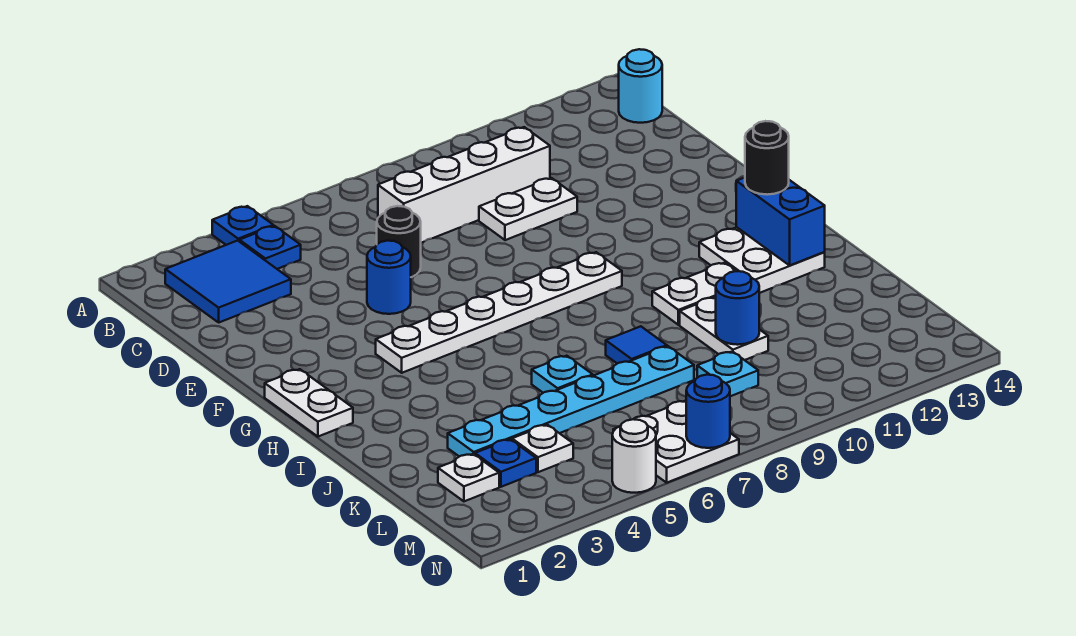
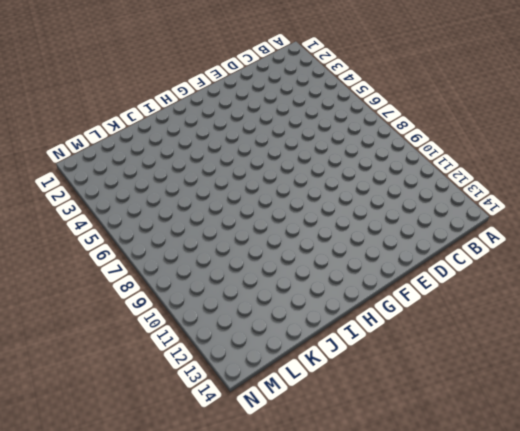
none -> blue 1x1 plate [212,206,273,245]
none -> blue 2x2 tile [165,241,291,322]
none -> blue 1x1 plate [239,226,301,269]

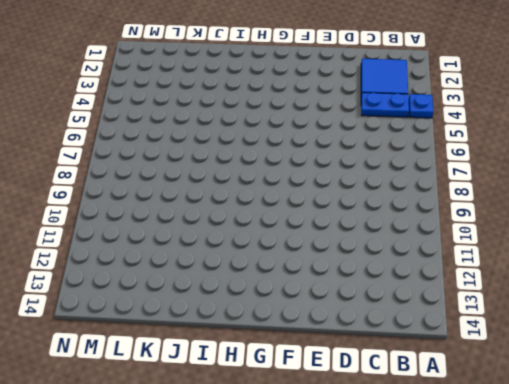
blue 1x2 plate [361,93,409,117] -> blue 1x1 plate [239,226,301,269]
none -> cyan 1x1 round brick [619,49,662,123]
none -> white 1x4 brick [378,127,550,243]
none -> black 1x1 round brick [377,206,421,277]

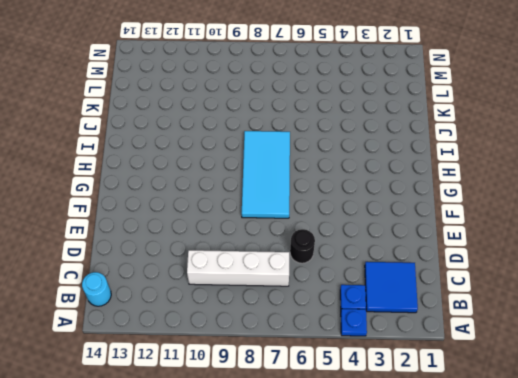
cyan 2x4 tile [242,131,290,218] -> white 1x6 plate [376,252,622,373]
none -> white 1x2 plate [479,178,577,240]
none -> blue 1x1 round brick [367,241,411,314]
none -> white 1x2 plate [265,369,353,437]

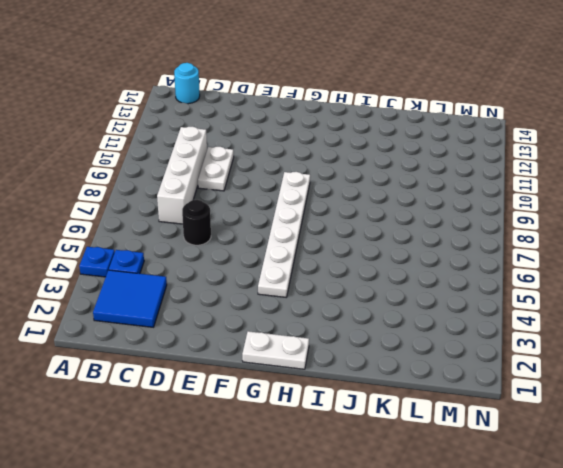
none -> blue 1x1 round brick [367,241,411,314]
none -> white 2x2 plate [699,227,825,293]
none -> white 1x2 plate [652,263,736,325]

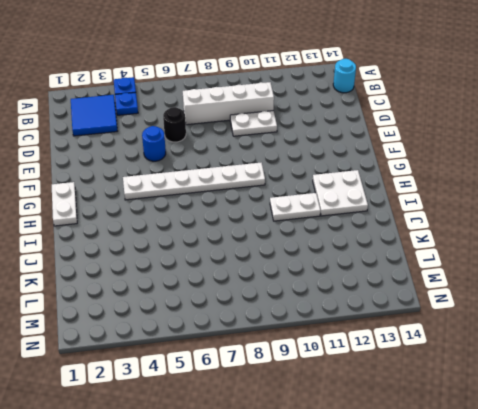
none -> cyan 1x1 plate [532,356,593,393]
none -> blue 1x1 tile [606,326,667,364]
none -> white 1x2 plate [680,297,768,360]

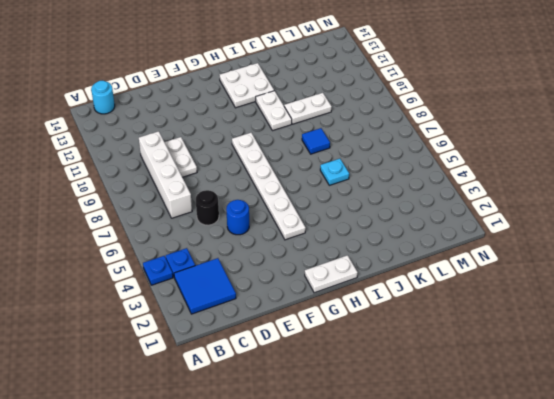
none -> cyan 1x6 plate [448,346,694,457]
none -> white 1x1 plate [438,454,499,501]
none -> blue 1x1 plate [475,439,536,487]

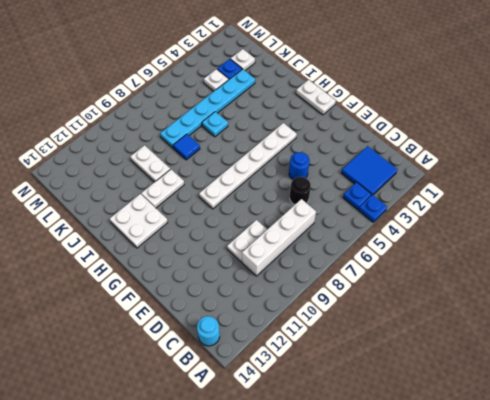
none -> cyan 1x1 plate [697,352,758,396]
none -> white 2x2 plate [613,401,739,483]
none -> white 1x1 round brick [612,419,656,493]

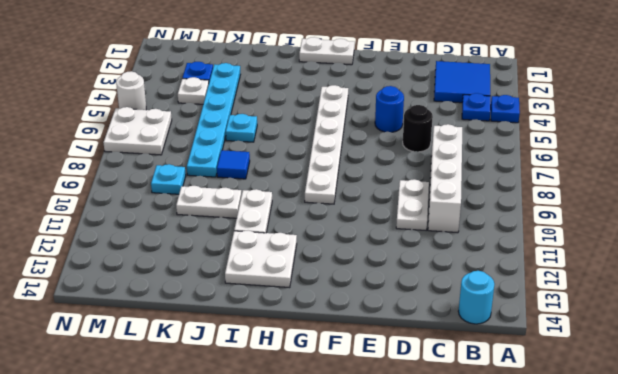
none -> white 1x1 plate [438,454,499,501]
none -> blue 1x2 brick [736,178,825,265]
none -> blue 1x1 round brick [716,271,759,345]

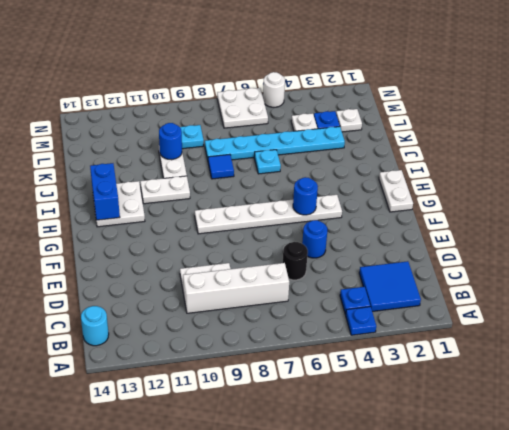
blue 1x1 round brick [293,177,318,215] -> blue 1x1 round brick moved to [686,375,730,448]
none -> black 1x1 round brick [745,121,789,195]

